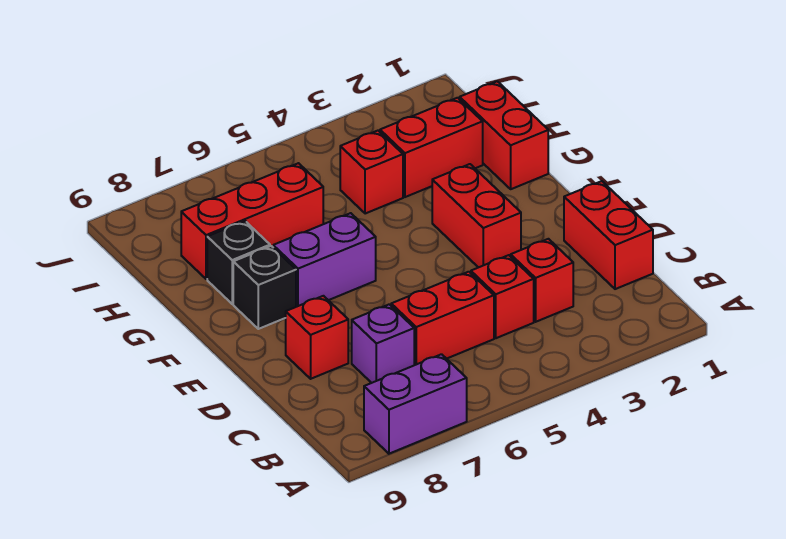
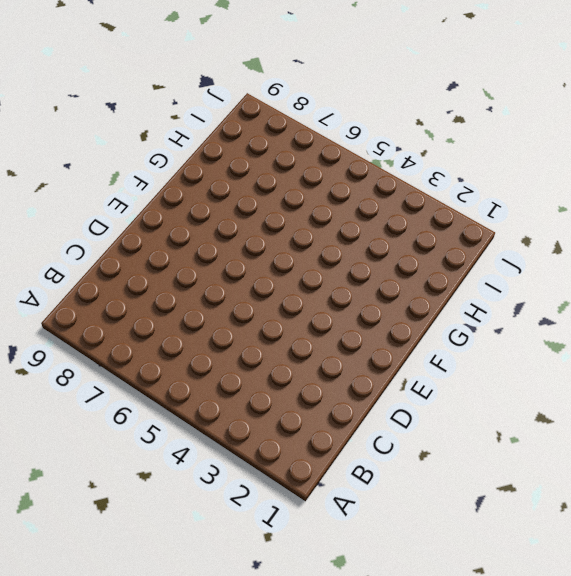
none -> purple 1x2 brick [364,354,467,454]
none -> red 1x2 brick [564,181,653,289]
none -> red 1x1 brick [511,239,573,322]

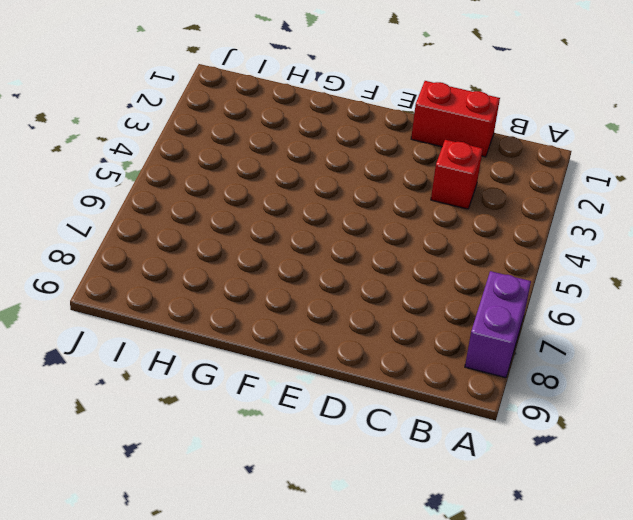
none -> red 1x1 brick [471,255,534,338]
none -> red 1x2 brick [391,272,494,365]
none -> purple 1x1 brick [352,304,414,383]

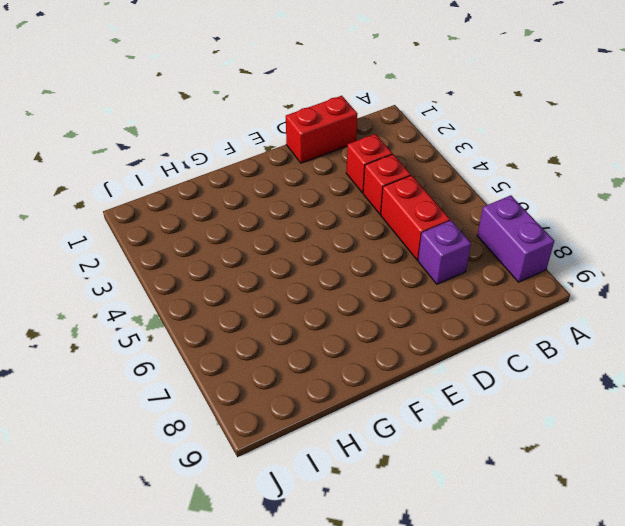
none -> red 1x1 brick [286,296,348,379]
none -> red 1x2 brick [432,164,521,268]
none -> purple 1x2 brick [273,213,376,307]

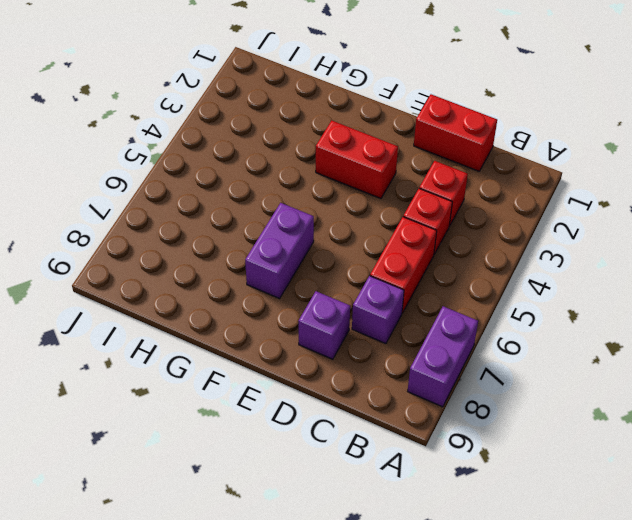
purple 1x1 brick [298,291,350,359] -> red 1x1 brick [286,296,348,379]
none -> black 1x1 brick [233,246,296,329]
none -> red 1x2 brick [460,81,548,189]
none -> black 1x1 brick [207,221,270,304]

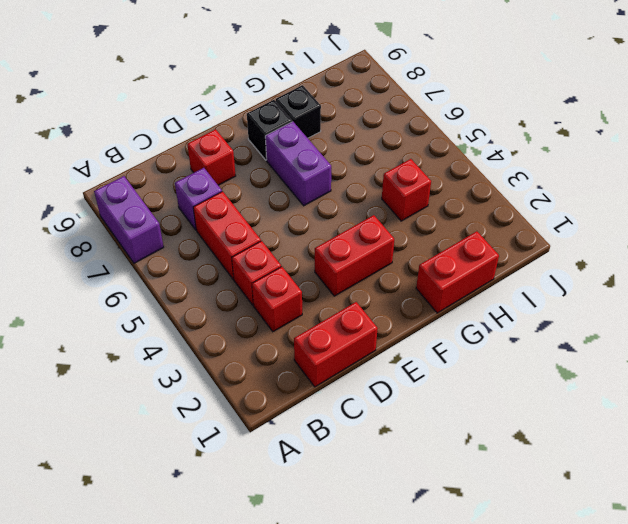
none -> red 1x2 brick [380,98,483,197]
none -> red 1x3 brick [181,163,323,279]

